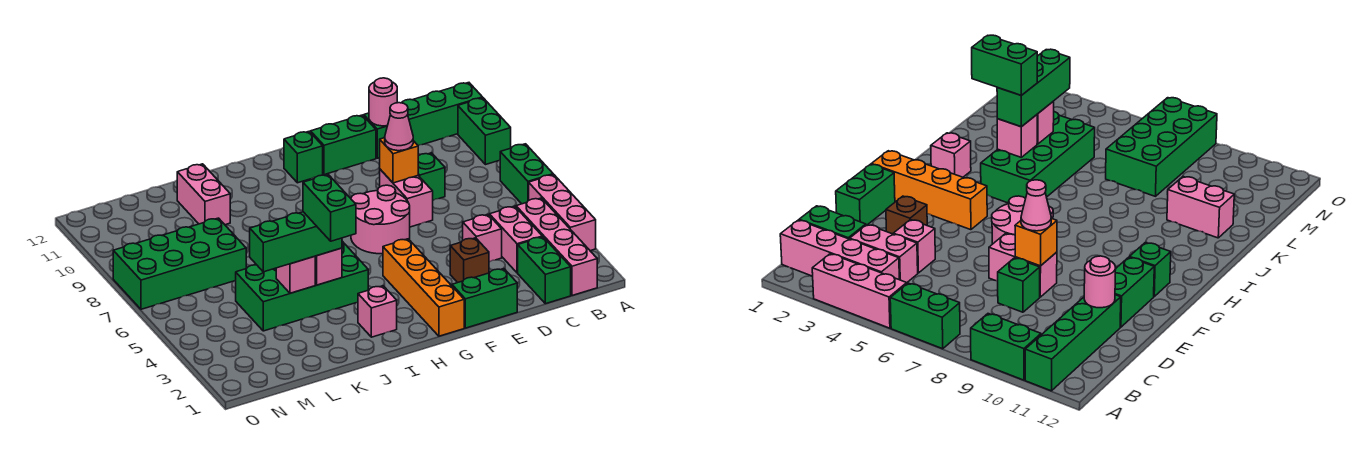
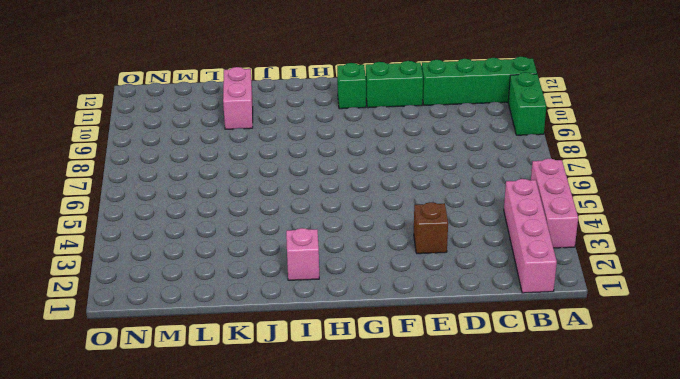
none -> green 1x2 brick [500,144,553,204]
none -> green 1x2 brick [518,237,571,304]
none -> pink 1x2 brick [489,206,542,273]

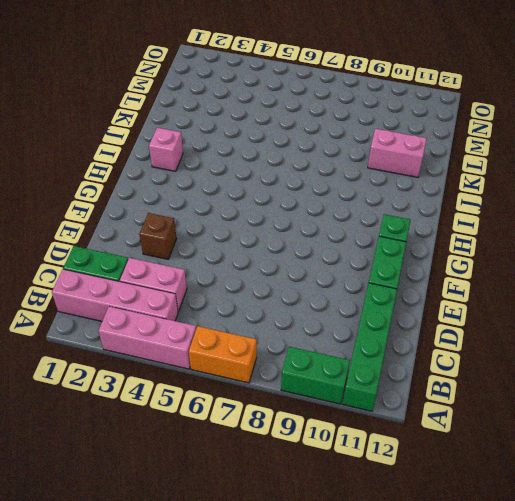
orange 1x2 brick [189,326,257,383] -> green 1x2 brick [500,144,553,204]
none -> pink 1x1 brick [463,214,502,262]
none -> green 1x1 brick [418,153,445,200]
none -> green 1x2 brick [452,269,517,328]

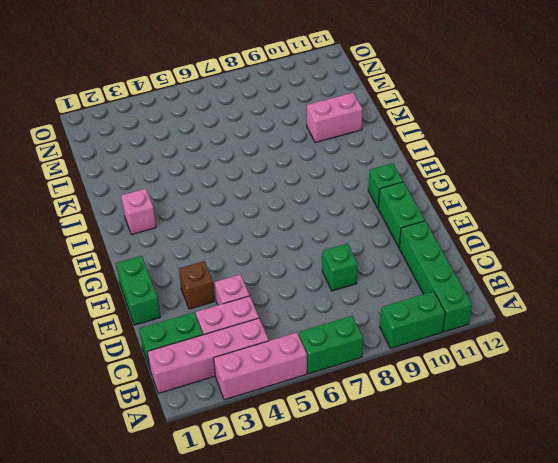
none -> pink 1x2 brick [380,169,433,227]
none -> pink 2x2 round brick [351,185,410,254]
none -> orange 1x4 brick [383,239,464,336]

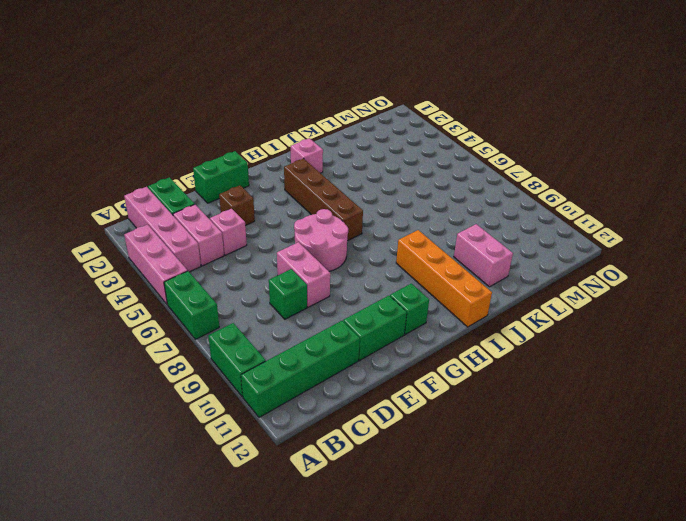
brown 1x4 brick [284,158,363,241] -> none
orange 1x4 brick [396,230,492,327] -> orange 1x4 brick moved to [383,239,464,336]
none -> green 2x4 brick [236,241,368,331]
none -> green 2x4 brick [113,218,246,309]
none -> pink 1x1 round brick [369,78,397,126]

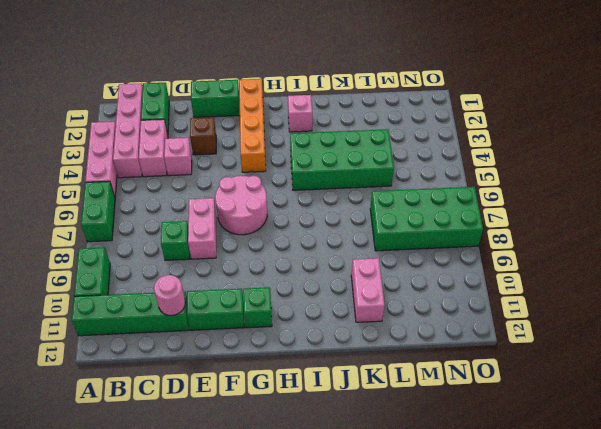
none -> orange 1x1 brick [380,138,418,183]
none -> pink 1x1 brick [315,248,342,285]
none -> pink 1x1 brick [276,256,315,293]

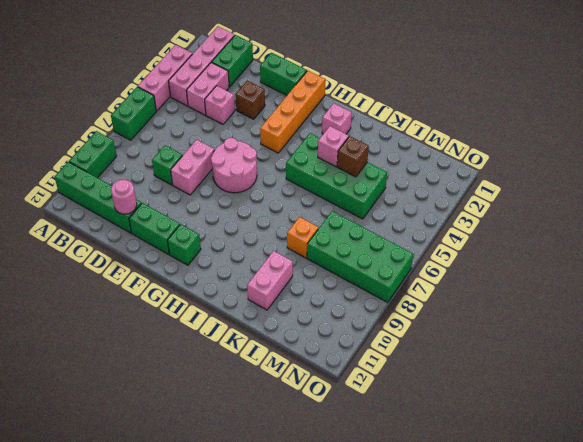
brown 1x1 brick [337,136,369,177] -> pink 1x1 brick [276,256,315,293]
orange 1x1 brick [287,217,318,258] -> orange 1x1 brick moved to [380,138,418,183]
none -> pink 1x1 cone [385,103,413,151]
none -> green 1x3 brick [250,212,342,272]
none -> green 1x2 brick [303,175,356,241]

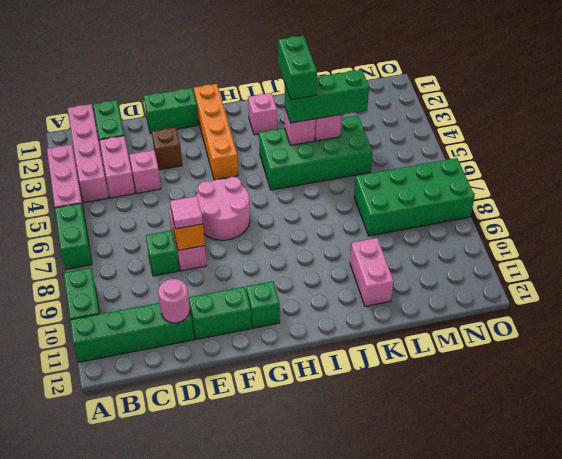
pink 1x1 tile [170,196,203,229] -> pink 1x1 cone [385,103,413,151]

